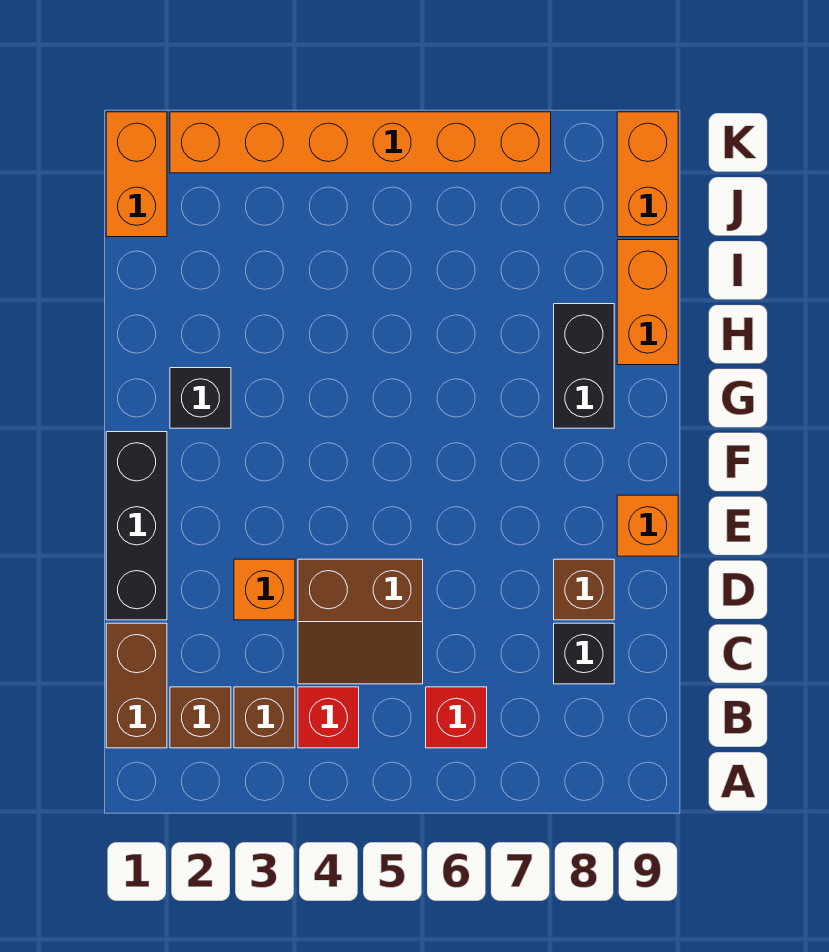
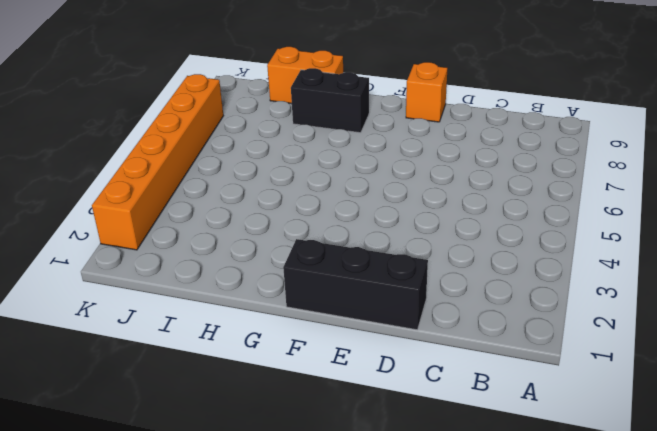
none -> brown 1x2 brick [106,623,167,748]
none -> brown 1x1 brick [170,687,231,748]
none -> brown 1x1 brick [234,687,295,748]

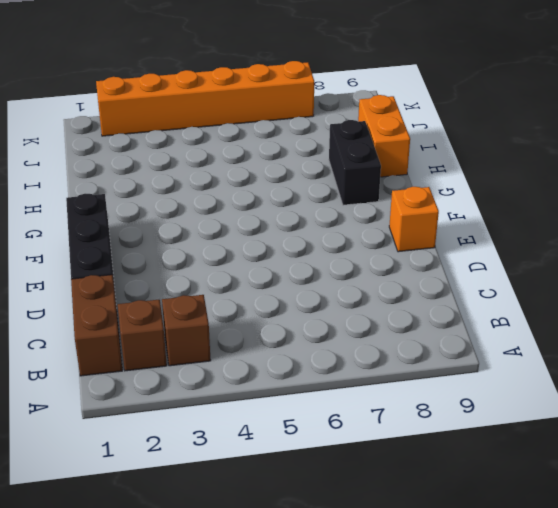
none -> red 1x1 brick [298,687,359,748]
none -> red 1x1 brick [426,687,487,748]
none -> brown 2x2 slope [298,559,423,684]

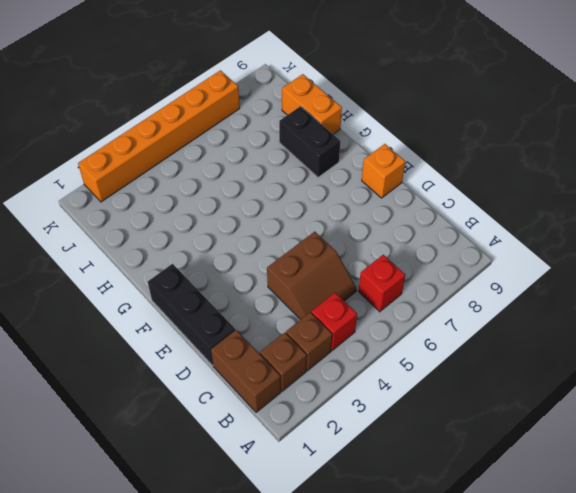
none -> black 1x1 brick [554,623,614,684]
none -> orange 1x1 brick [234,559,295,620]
none -> brown 1x1 brick [554,559,614,620]

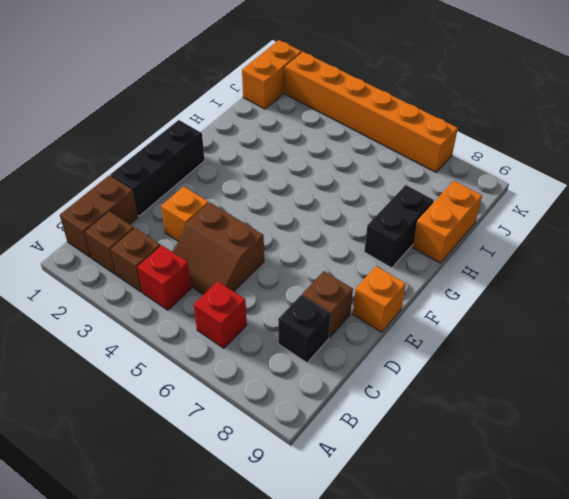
none -> black 1x1 brick [170,368,231,428]
none -> orange 1x2 brick [617,112,678,237]

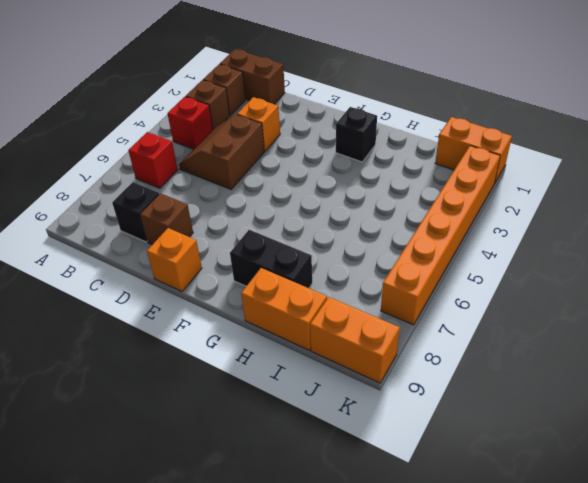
none -> black 1x3 brick [106,432,167,620]

